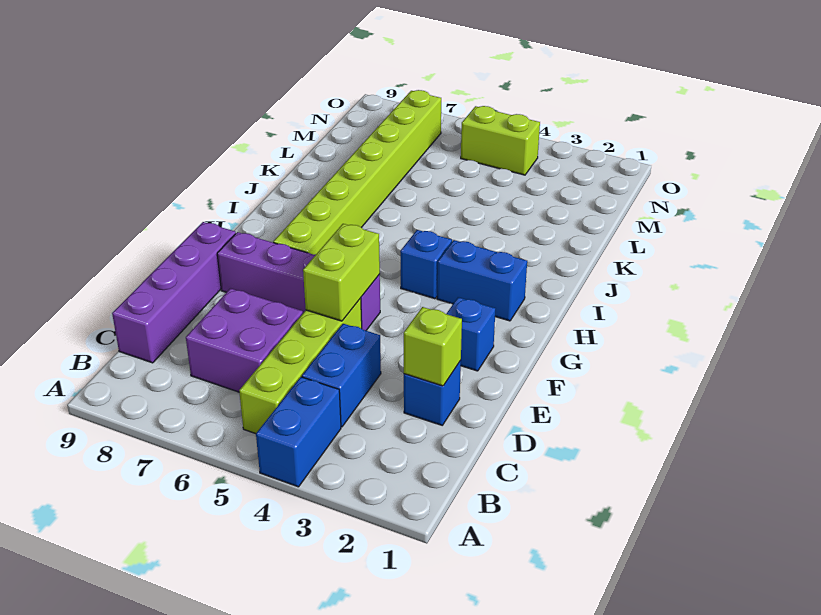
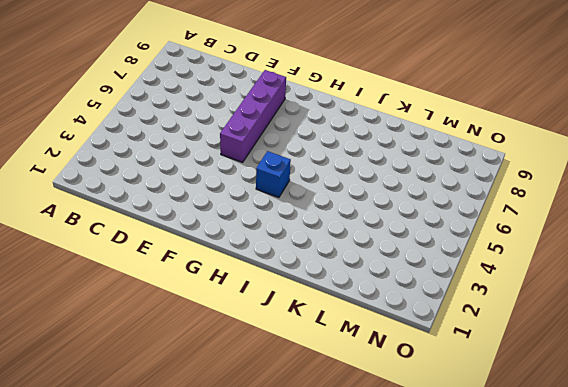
none -> blue 1x2 brick [256,377,341,487]
none -> lime 1x4 brick [239,298,362,434]
none -> blue 1x2 brick [302,324,381,427]

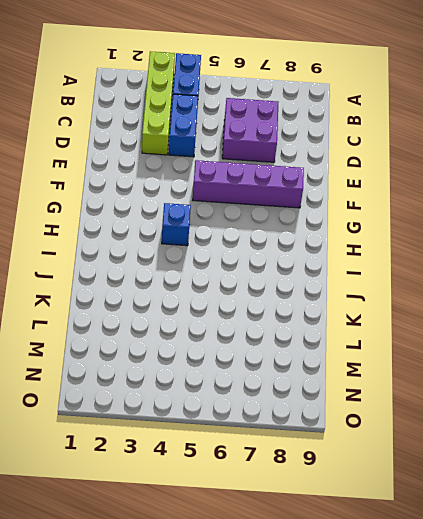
lime 1x4 brick [142,51,175,155] -> lime 1x4 brick moved to [239,298,362,434]
none -> purple 1x4 brick [112,222,236,363]
none -> blue 1x1 brick [404,361,461,425]
none -> blue 1x1 brick [447,297,495,371]

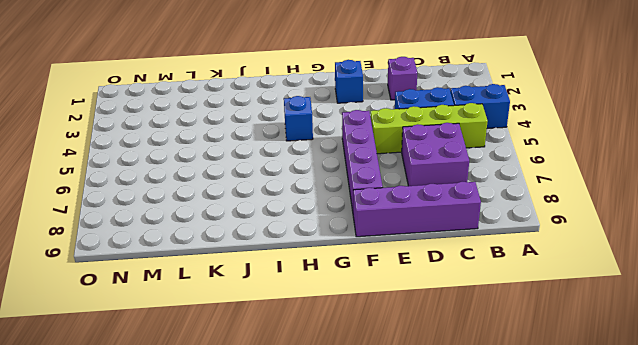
purple 1x1 brick [388,57,417,100] -> blue 1x1 brick [404,361,461,425]
none -> lime 1x8 brick [273,90,441,255]
none -> blue 1x2 brick [437,240,527,321]
none -> lime 1x2 brick [461,106,540,175]

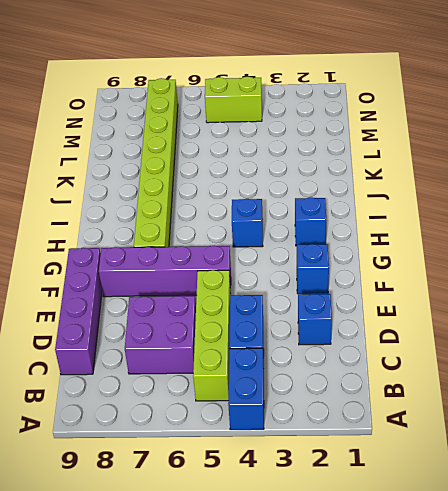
blue 1x1 brick [295,197,326,246] -> blue 1x2 brick [437,240,527,321]
none -> lime 1x1 brick [404,307,462,386]
none -> lime 1x2 brick [303,224,380,321]

